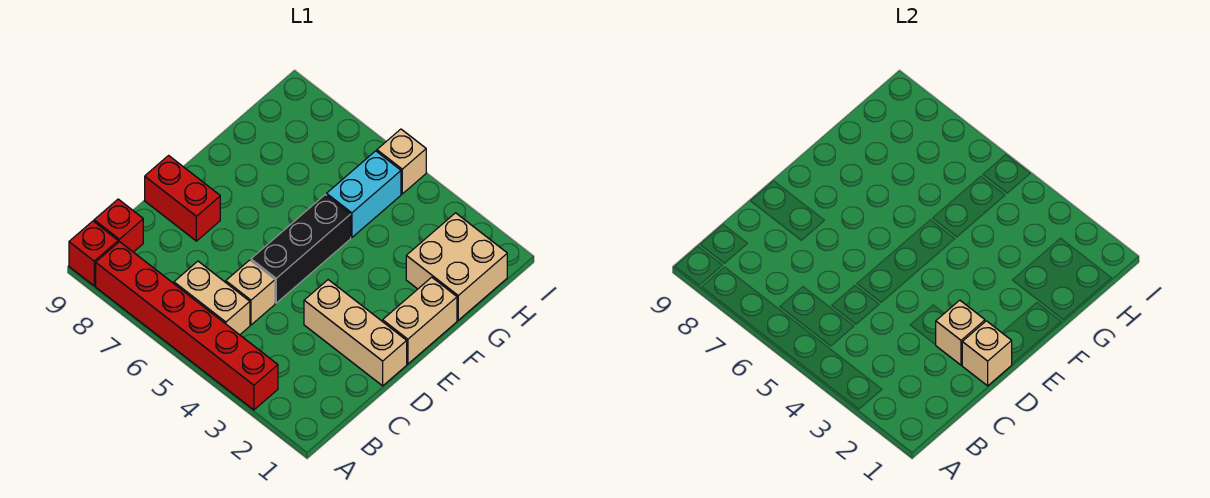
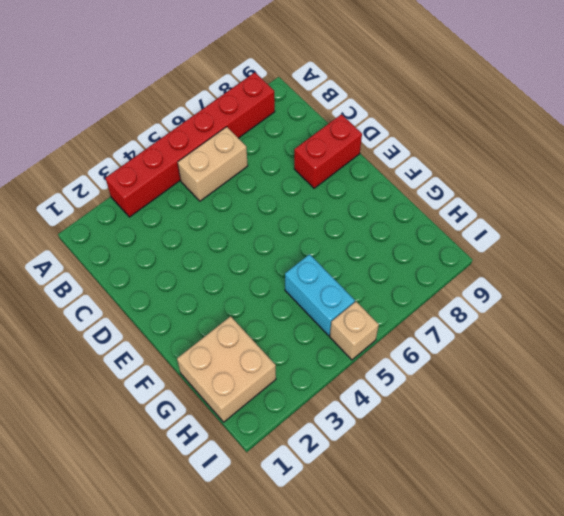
none -> red 1x1 brick [69,221,118,286]
none -> red 1x1 brick [94,199,143,252]
none -> tan 1x1 brick [226,260,275,325]

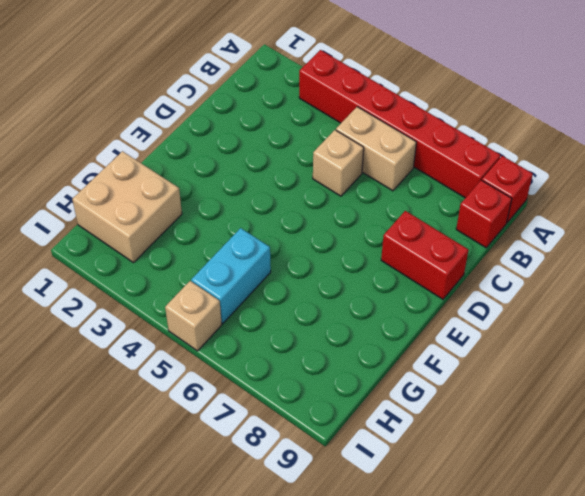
none -> tan 1x3 brick [304,280,407,386]
none -> black 1x3 brick [251,195,351,303]
none -> tan 1x2 brick [383,277,457,364]

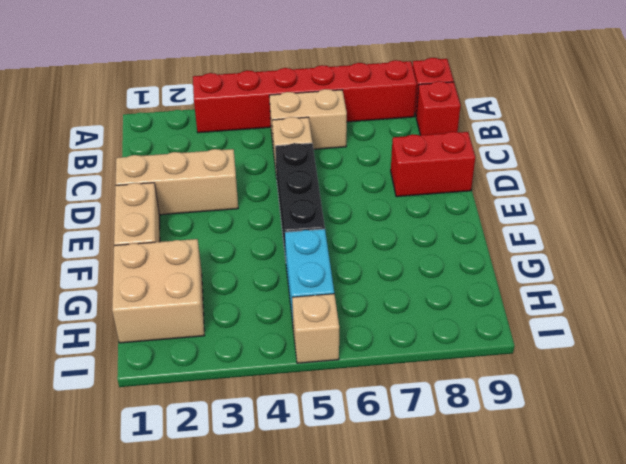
none -> tan 1x1 brick [962,321,1012,386]
none -> tan 1x1 brick [936,300,985,365]

